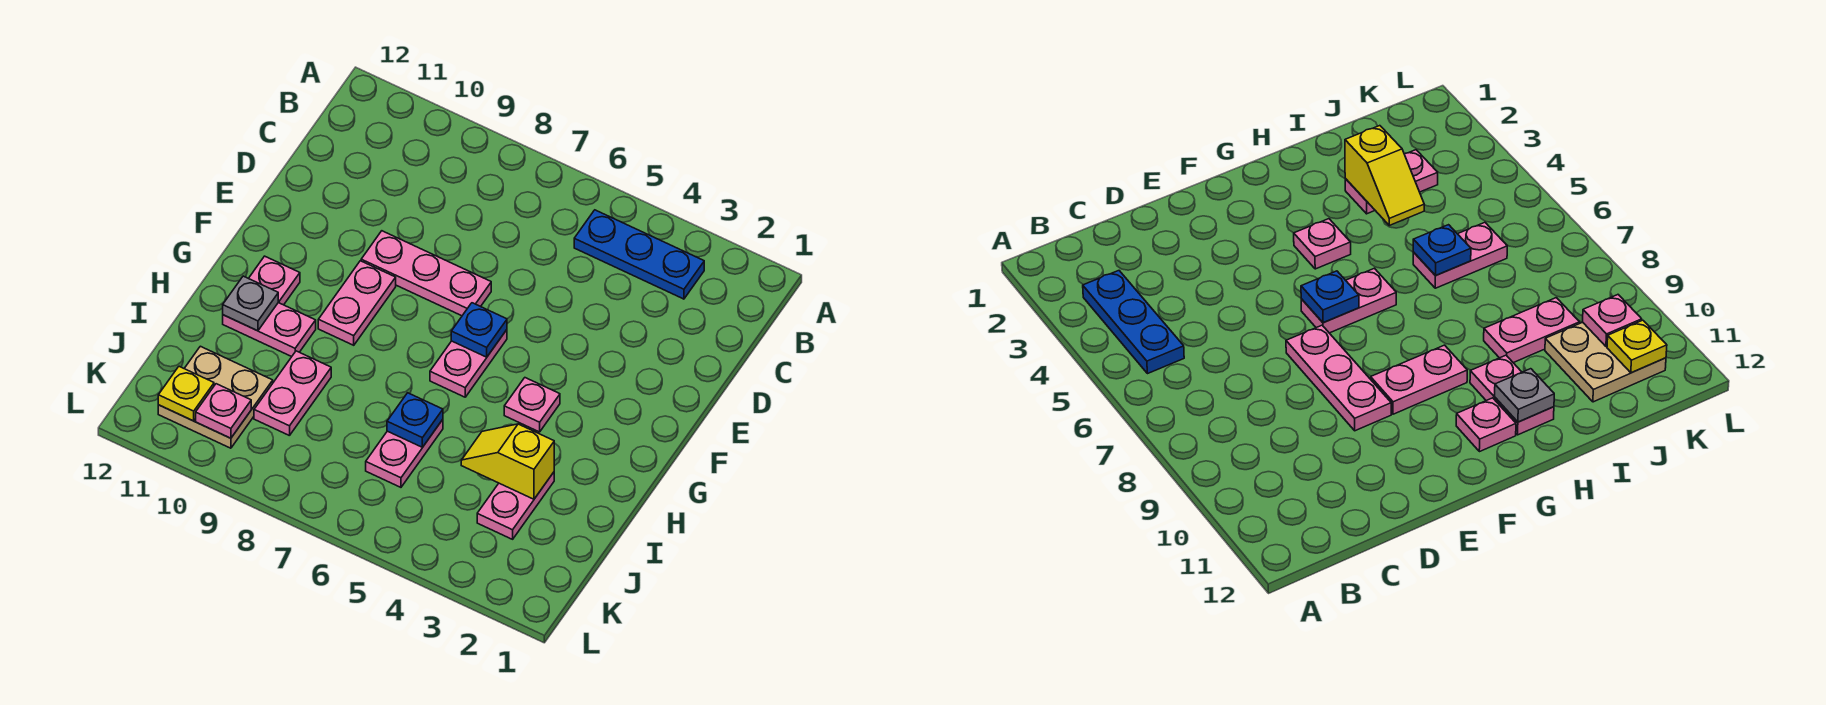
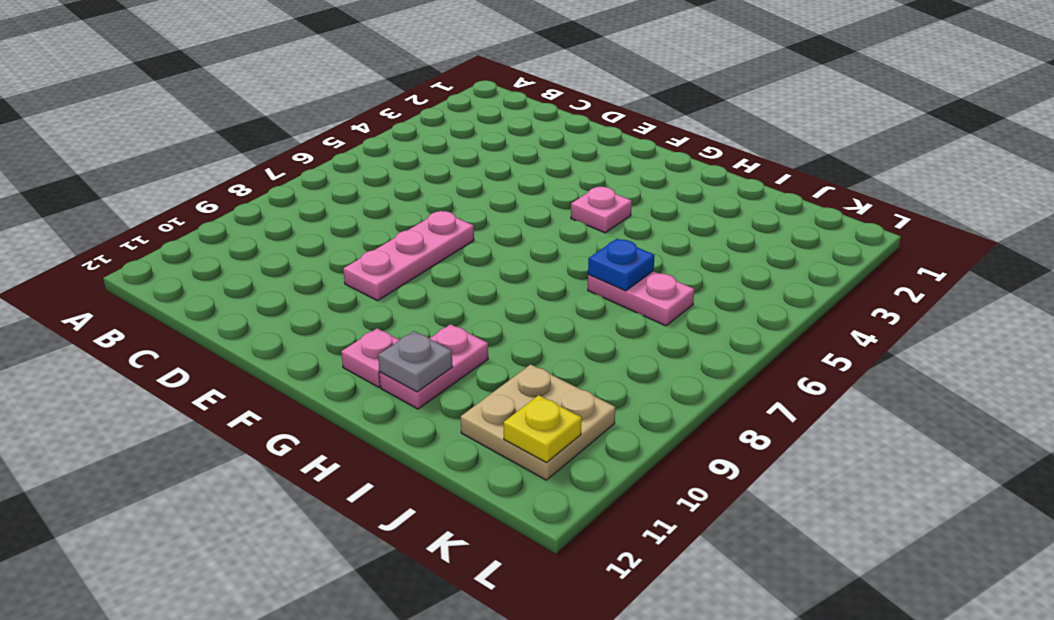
none -> blue 1x3 plate [574,210,704,299]
none -> pink 1x2 plate [430,330,507,397]
none -> pink 1x2 plate [318,261,396,345]

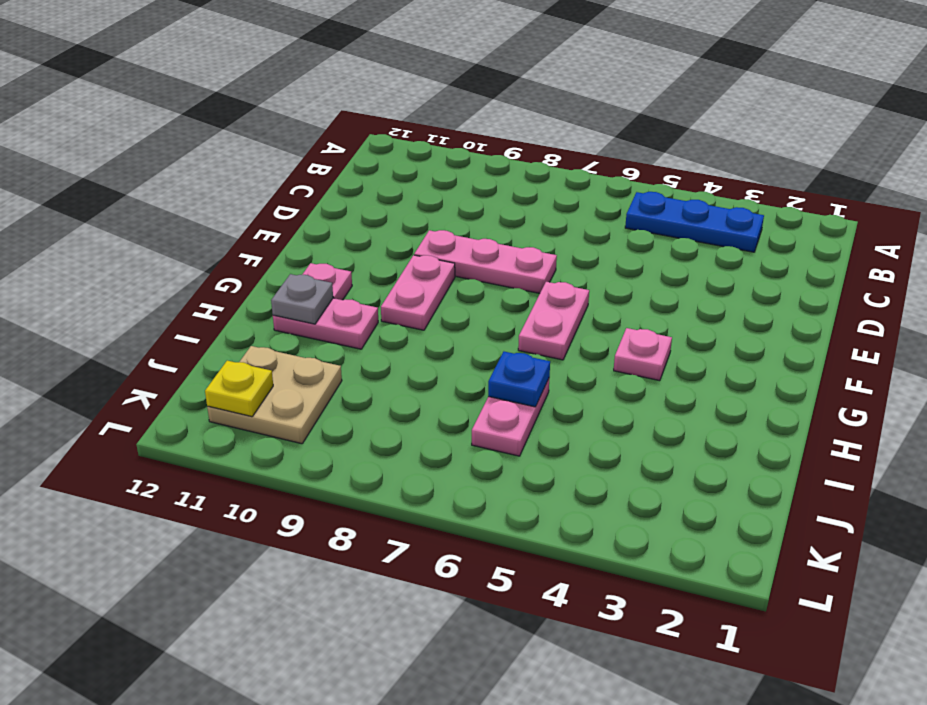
none -> pink 1x2 plate [477,472,554,539]
none -> pink 1x2 plate [254,351,331,436]
none -> blue 1x1 plate [451,303,507,357]

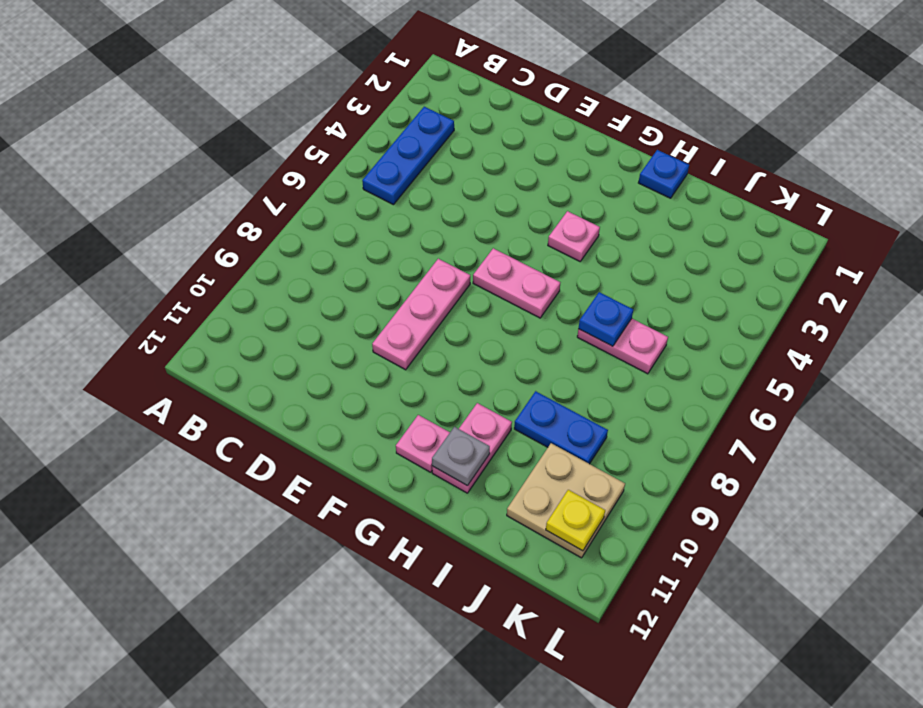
blue 1x1 plate [638,150,689,198] -> blue 1x1 plate moved to [451,303,507,357]
blue 1x2 plate [514,391,608,464] -> pink 1x2 plate [254,351,331,436]
none -> pink 1x2 plate [318,261,396,345]
none -> pink 1x2 plate [477,472,554,539]
none -> yellow 1x2 slope [461,424,554,499]

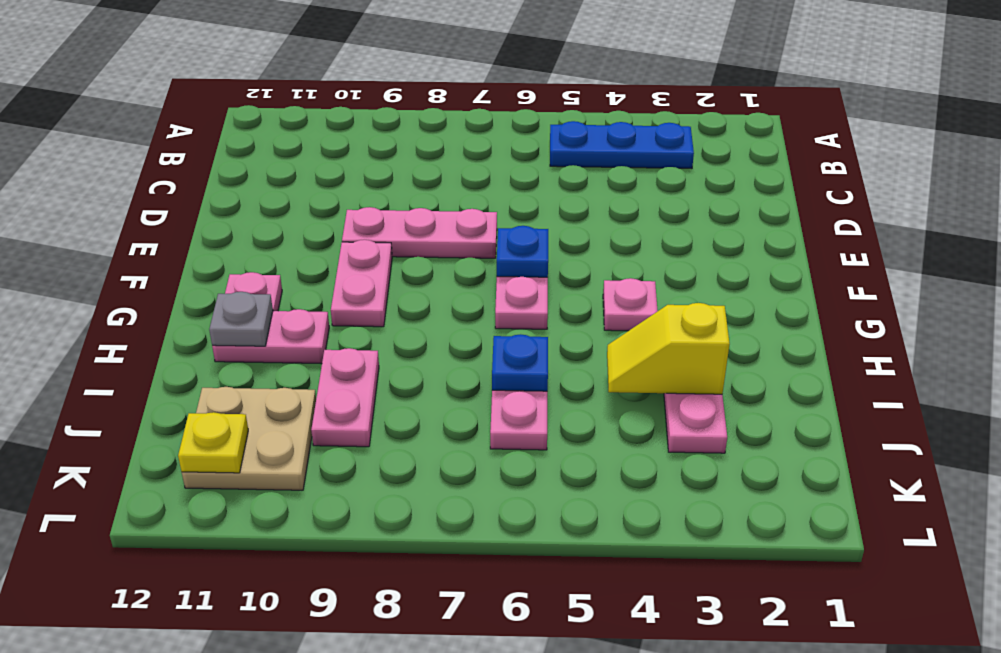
none -> pink 1x1 plate [196,384,251,438]

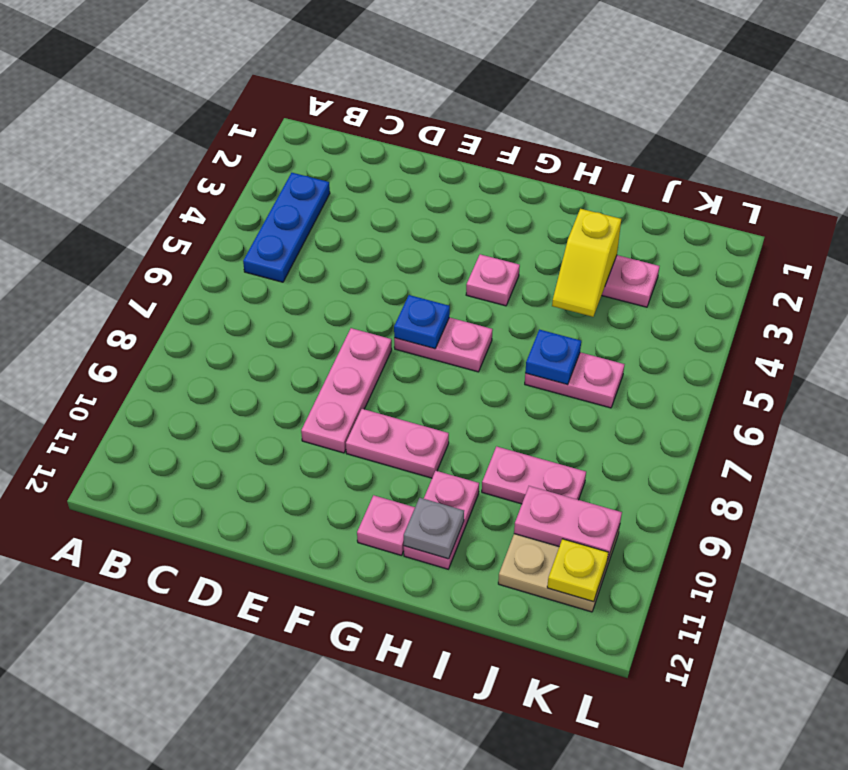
pink 1x2 plate [514,486,622,560] -> pink 1x1 plate [196,384,251,438]

